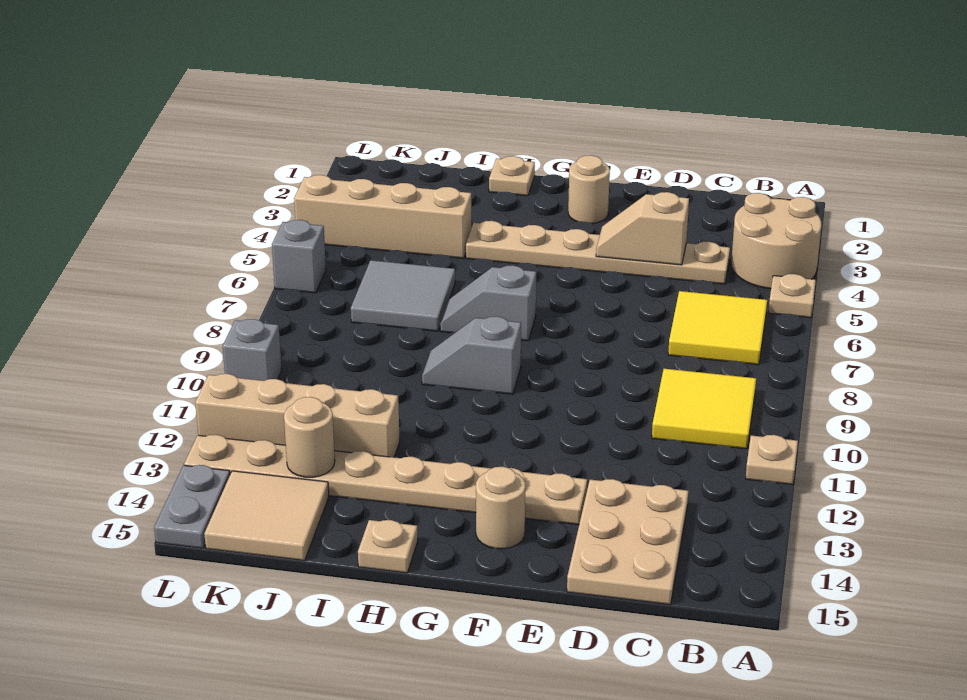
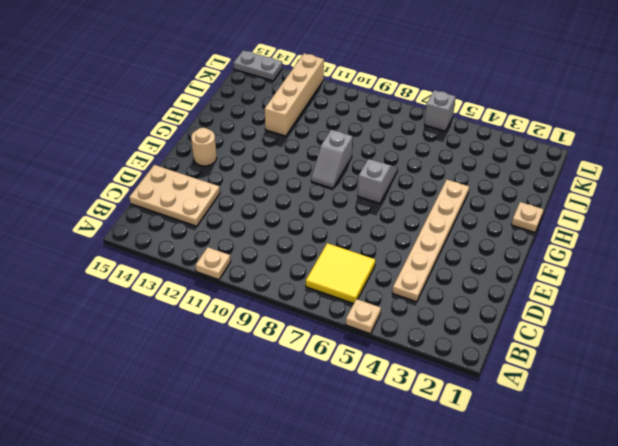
grey 1x2 slope [311,130,353,188] -> grey 1x2 slope turned to [422,316,521,394]
none -> tan 2x2 round brick [731,193,821,289]
none -> yellow 2x2 tile [652,369,756,449]
none -> tan 1x8 plate [184,435,587,525]

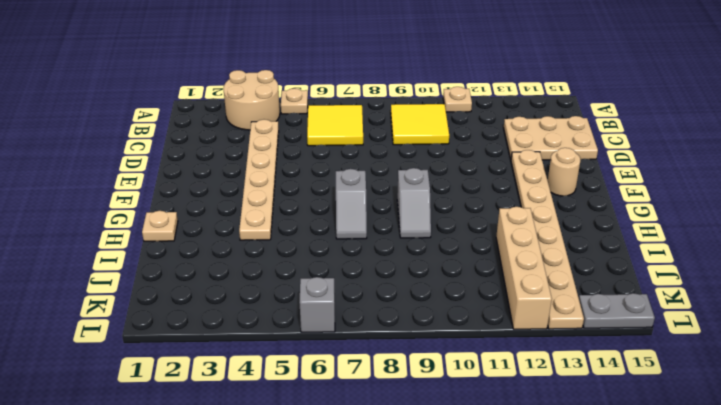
none -> tan 1x1 round brick [568,155,610,224]
none -> tan 1x1 plate [358,520,418,573]
none -> tan 1x4 brick [294,175,471,258]

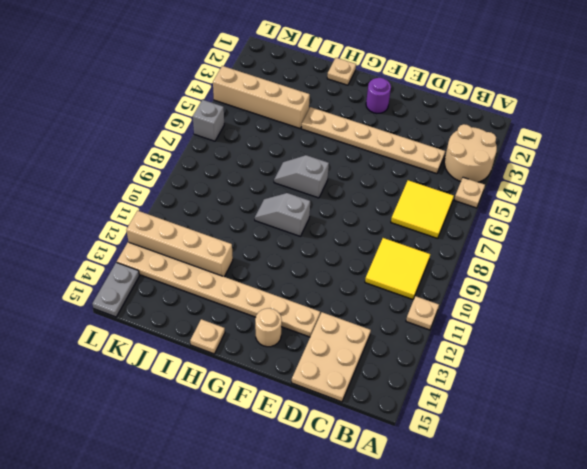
purple 1x1 round brick [366,78,391,113] -> tan 1x1 round brick [568,155,610,224]
none -> grey 2x2 tile [351,260,455,331]
none -> tan 2x2 tile [204,471,329,561]
none -> grey 1x1 brick [223,319,282,381]

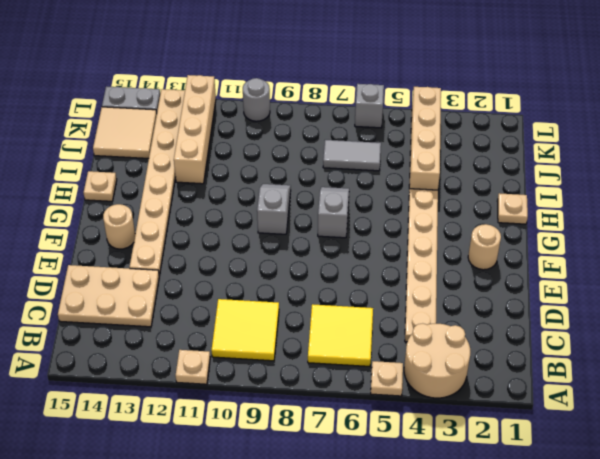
grey 1x2 tile [323,140,381,171] -> grey 2x2 tile [351,260,455,331]
grey 1x1 round brick [243,78,270,121] -> grey 1x1 brick [223,319,282,381]
none -> tan 1x2 slope [596,192,689,265]
none -> tan 1x1 round brick [284,397,335,477]

